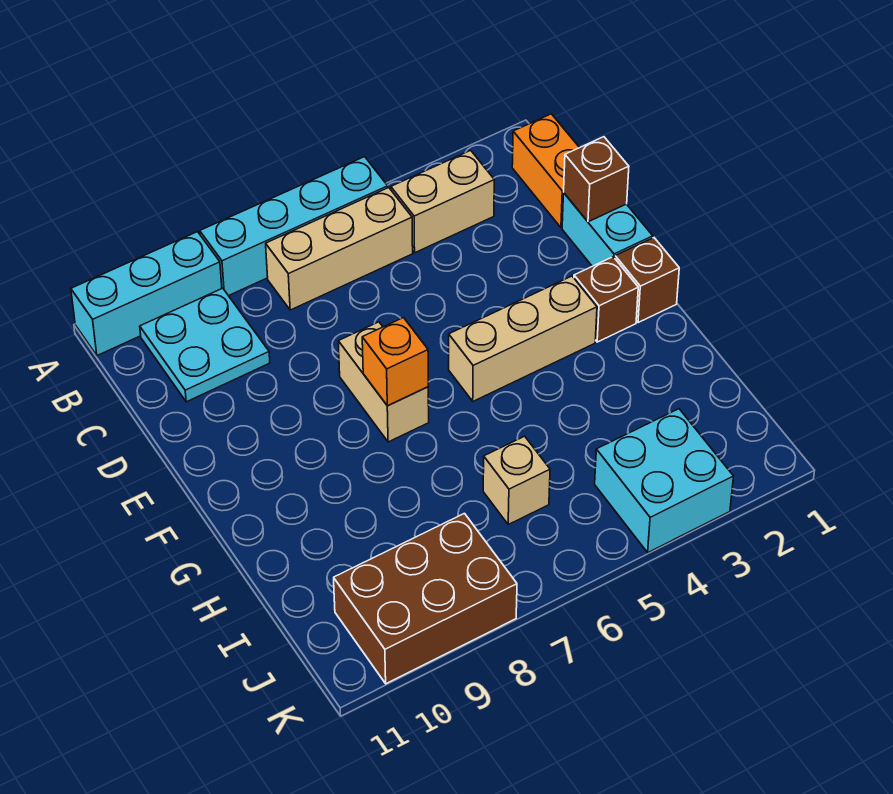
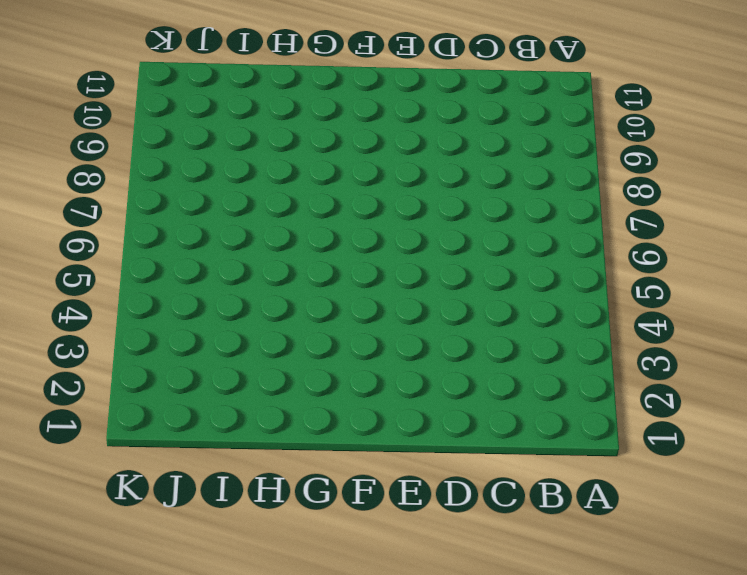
none -> cyan 1x4 brick [200,157,388,296]
none -> cyan 1x3 brick [71,232,222,356]
none -> orange 1x2 brick [512,114,579,228]

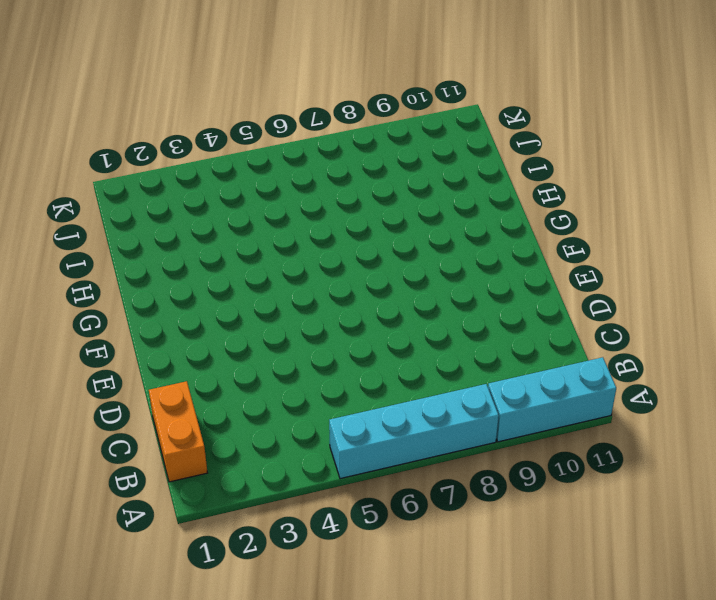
none -> tan 1x2 brick [391,150,494,253]
none -> tan 1x3 brick [266,188,413,310]
none -> cyan 2x2 plate [140,288,270,402]

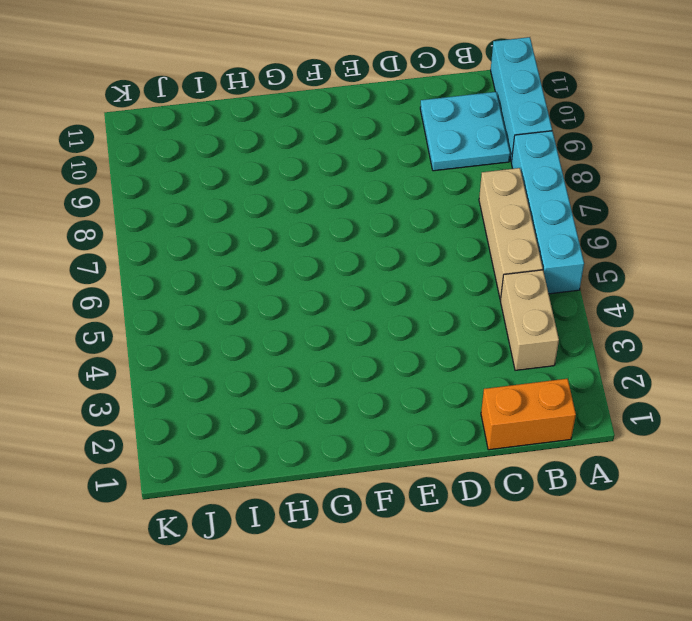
none -> cyan 1x2 brick [562,193,653,266]
none -> tan 1x2 brick [338,322,429,442]
none -> brown 1x1 brick [615,238,679,323]

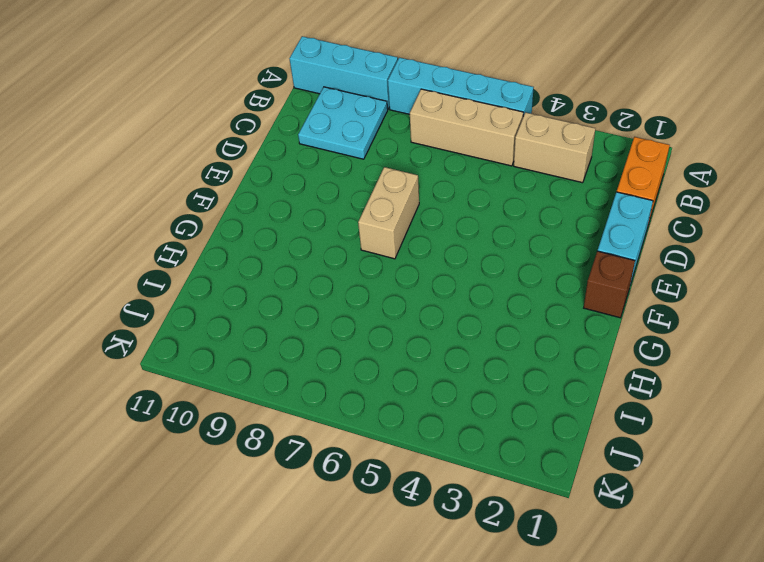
none -> brown 1x1 brick [574,257,638,342]
none -> tan 1x3 brick [449,276,597,401]
none -> tan 1x1 brick [483,436,550,524]

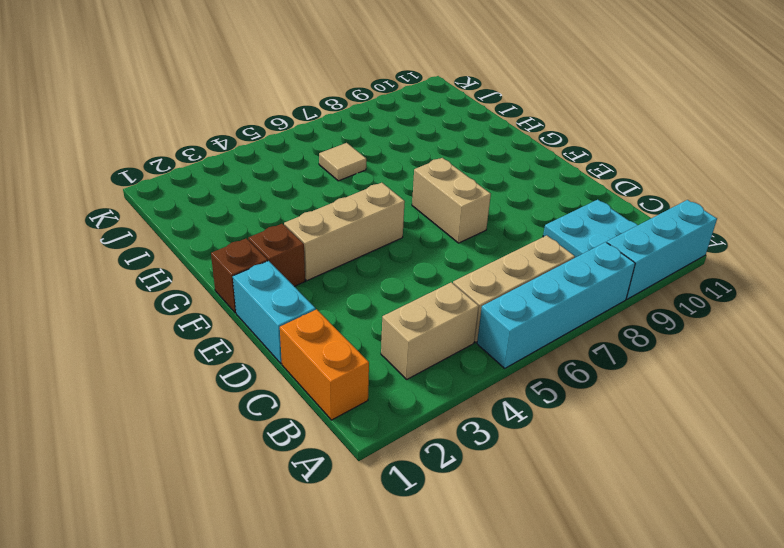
tan 1x1 tile [319,143,366,181] -> tan 1x1 brick [483,436,550,524]
none -> cyan 2x2 brick [595,409,734,552]
none -> brown 2x3 brick [334,514,517,684]
none -> brown 1x1 brick [564,137,629,222]

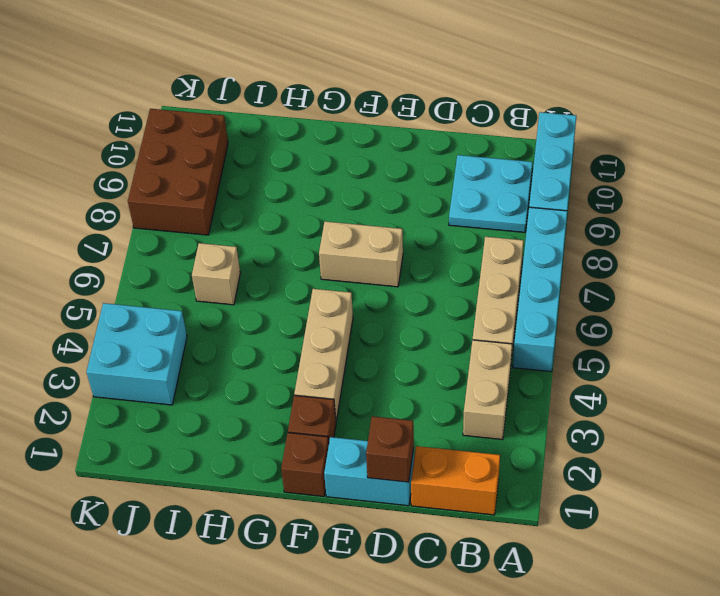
none -> orange 1x1 brick [362,318,428,406]

